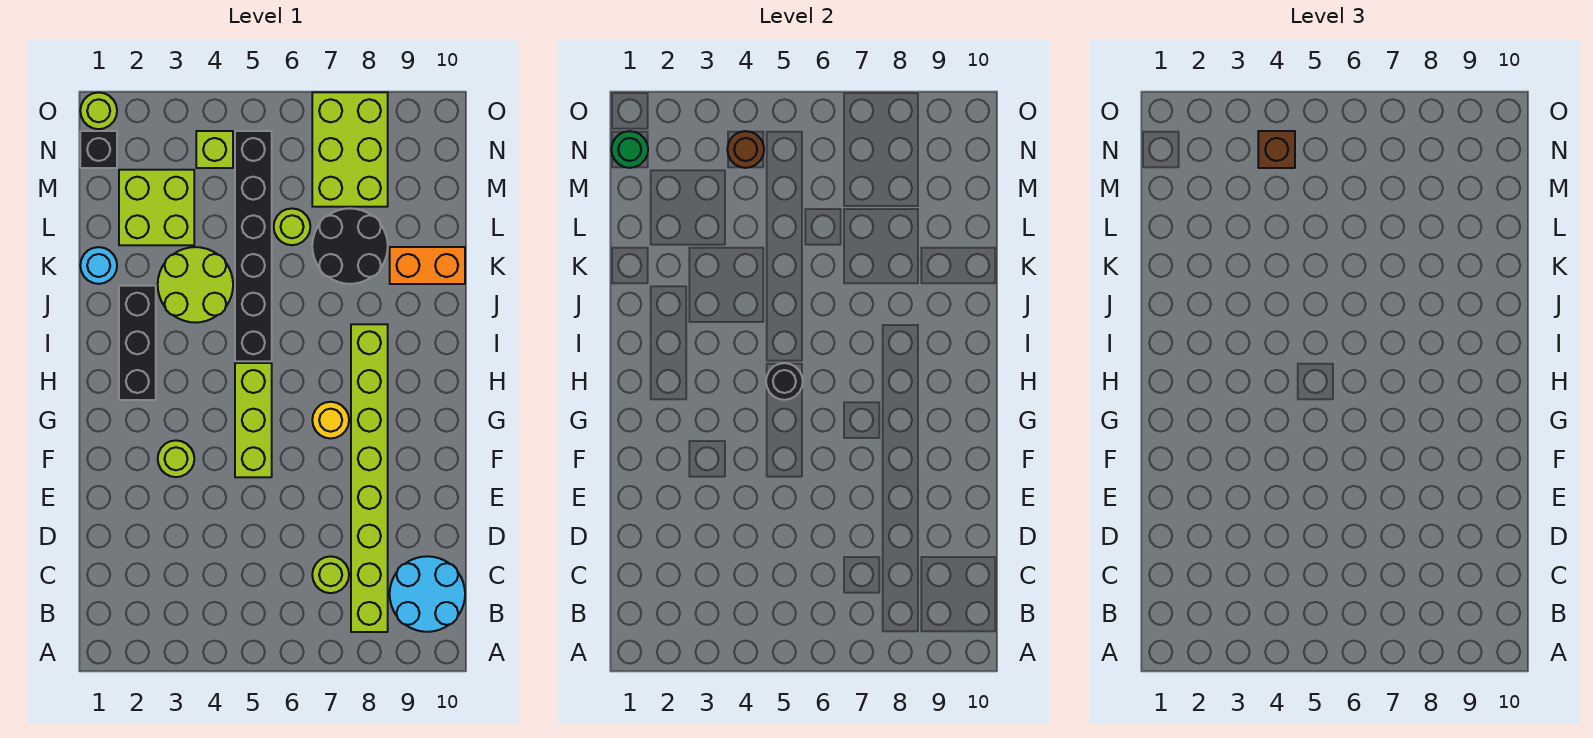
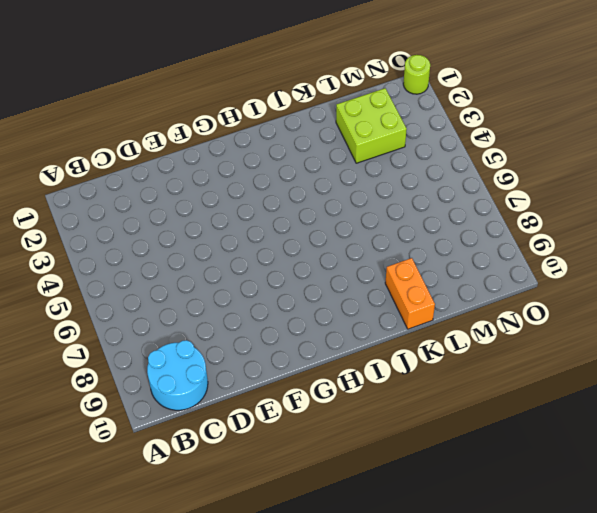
none -> lime 1x8 brick [351,324,388,632]
none -> lime 1x1 round brick [312,556,349,593]
none -> lime 1x1 round brick [158,440,194,477]

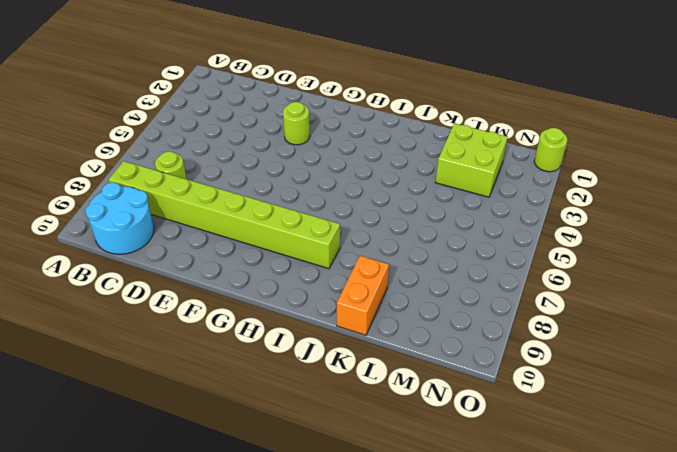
none -> lime 1x3 brick [235,363,272,477]
none -> yellow 1x1 round brick [312,402,349,439]
none -> black 1x3 brick [119,286,156,400]

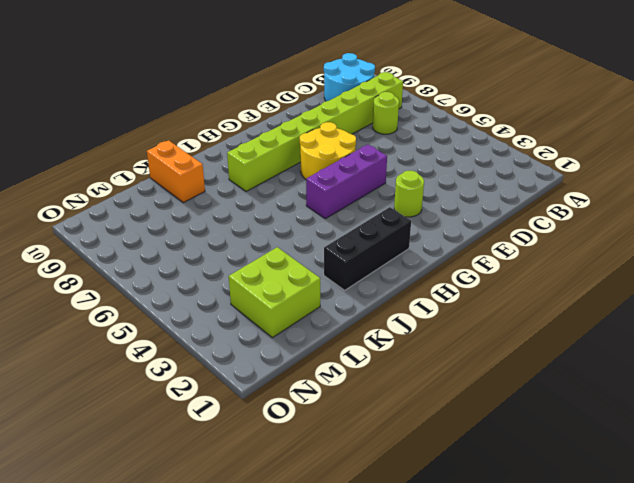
purple 1x3 brick [306,144,387,219] -> lime 1x3 brick [235,363,272,477]
yellow 2x2 round brick [300,122,356,179] -> yellow 1x1 round brick [312,402,349,439]
none -> black 1x6 brick [235,131,272,361]
none -> lime 2x2 round brick [158,247,233,323]
none -> cyan 1x1 round brick [80,247,117,284]

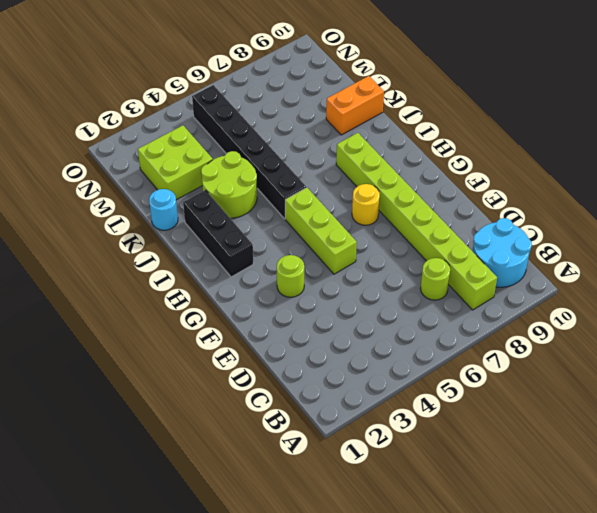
none -> black 2x2 round brick [312,208,388,284]
none -> lime 1x1 round brick [274,209,310,245]
none -> lime 2x3 brick [312,92,388,207]

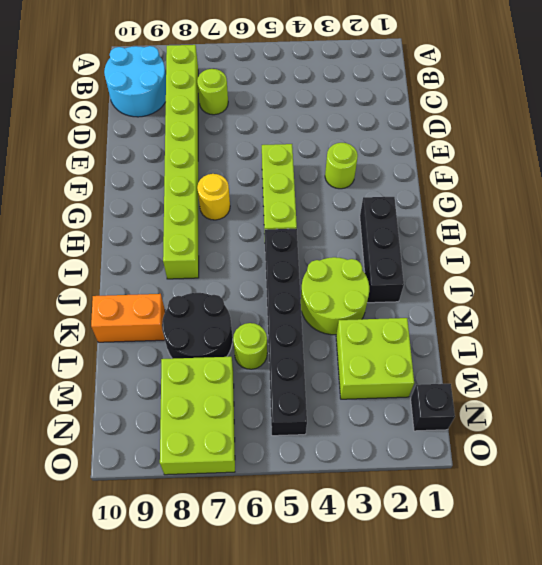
none -> cyan 1x1 round brick [80,247,117,284]
none -> lime 1x1 brick [196,131,233,168]
none -> lime 1x1 round brick [80,92,117,129]

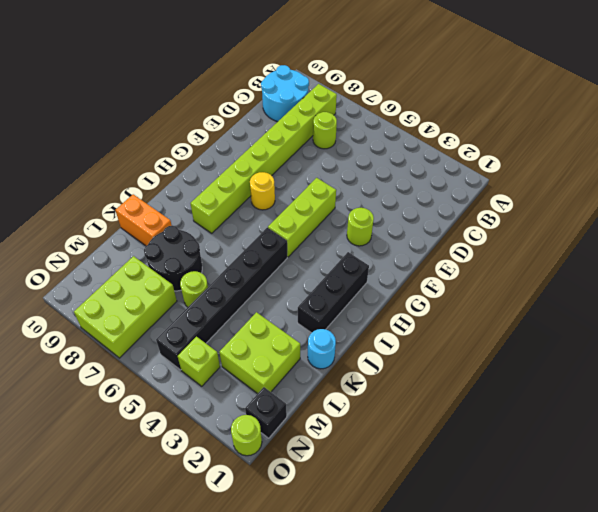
none -> lime 2x2 round brick [158,247,233,323]
none -> black 1x1 round brick [766,363,803,400]
none -> green 1x1 round brick [611,131,648,168]

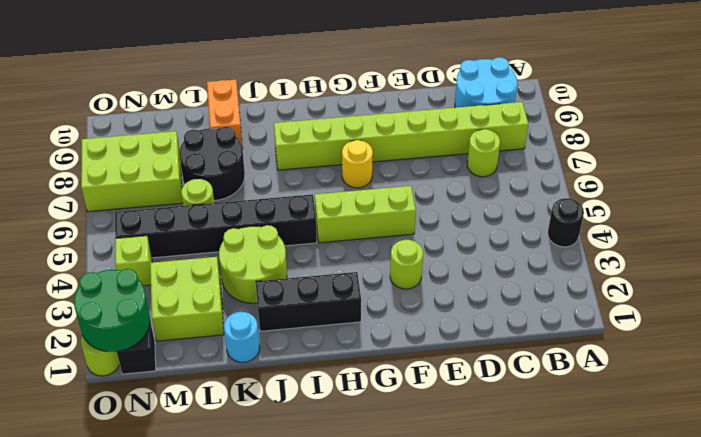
black 1x1 round brick [548,198,584,247] -> black 1x1 round brick moved to [766,363,803,400]
green 2x2 round brick [74,269,150,352] -> green 1x1 round brick [611,131,648,168]
none -> brown 1x1 round brick [727,131,764,168]
none -> brown 1x1 brick [1258,131,1295,168]

